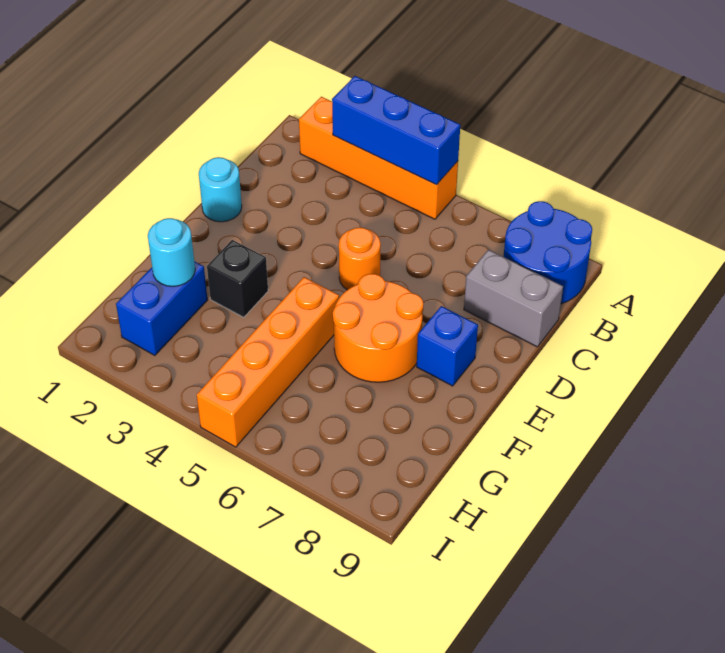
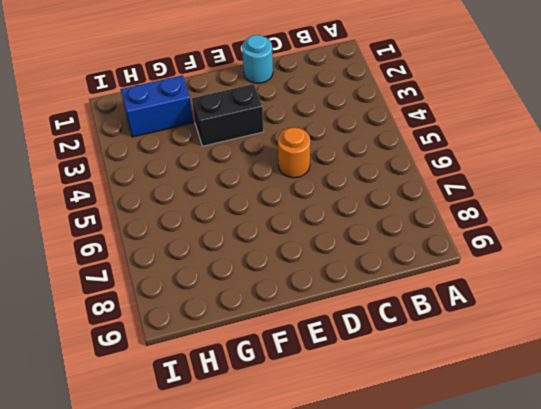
black 1x2 brick [192,84,264,146] -> black 1x1 brick [207,240,268,317]
none -> orange 1x4 brick [299,97,458,219]
none -> blue 2x2 round brick [503,201,592,304]
none -> grey 1x2 brick [464,250,563,347]

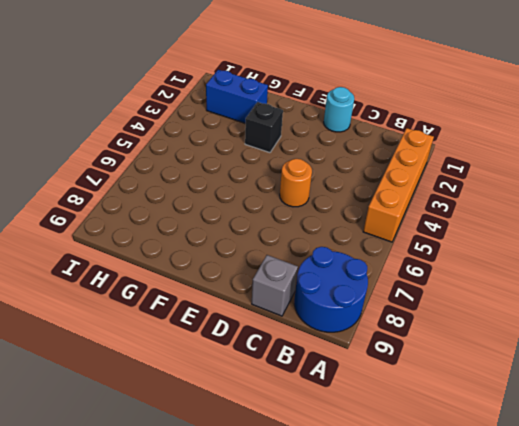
grey 1x1 brick [252,255,298,316] -> grey 1x2 brick [464,250,563,347]
none -> orange 2x2 round brick [333,274,423,382]
none -> blue 1x1 brick [417,306,478,386]
none -> orange 1x4 brick [197,277,339,447]

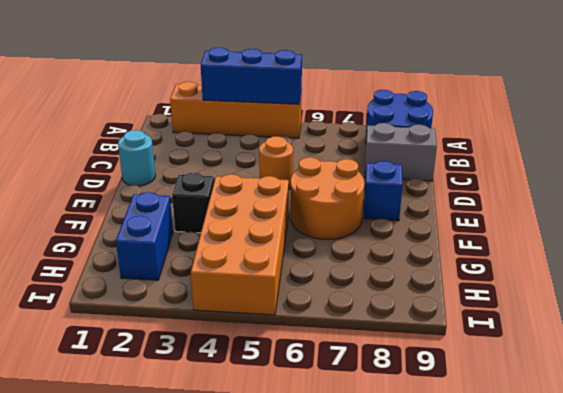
orange 2x4 brick [191,174,289,315] -> orange 1x4 brick [197,277,339,447]
none -> cyan 1x1 round brick [148,218,195,287]

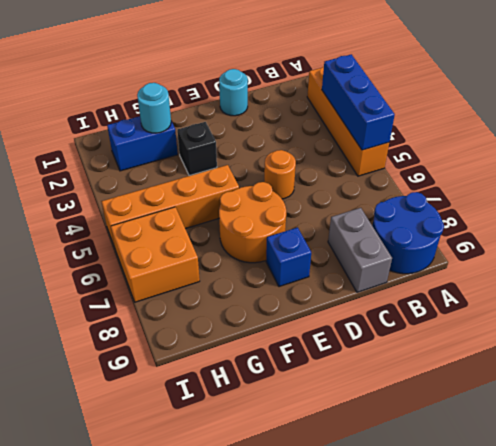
orange 2x2 brick [111,207,200,302] -> none

